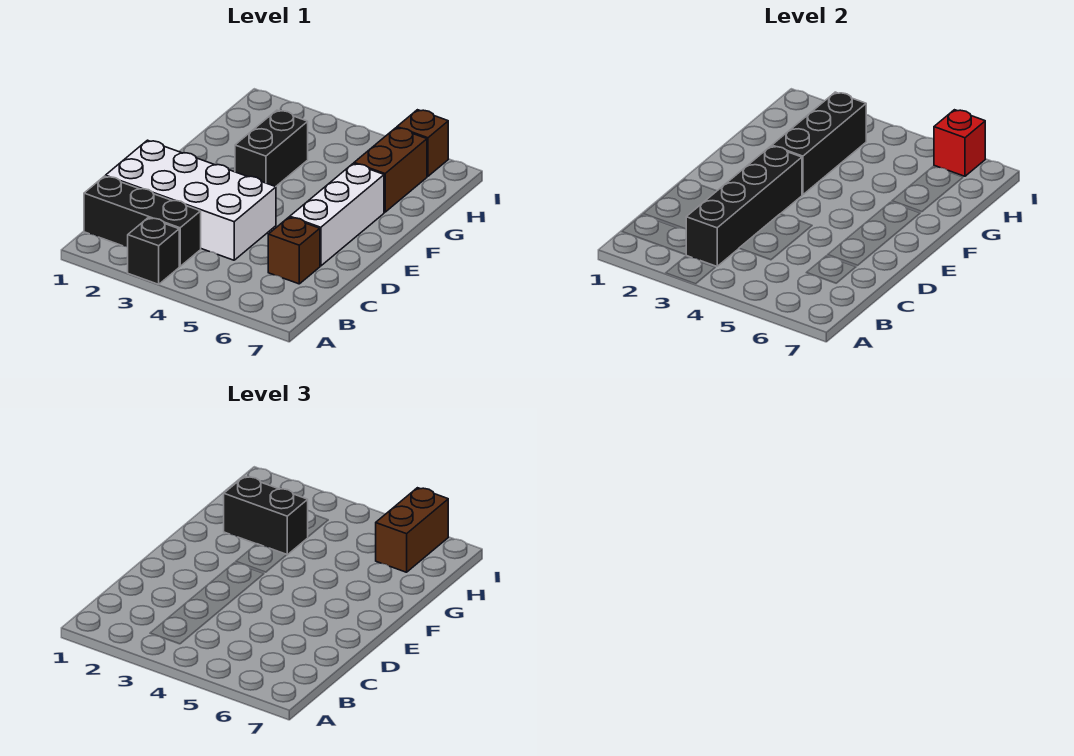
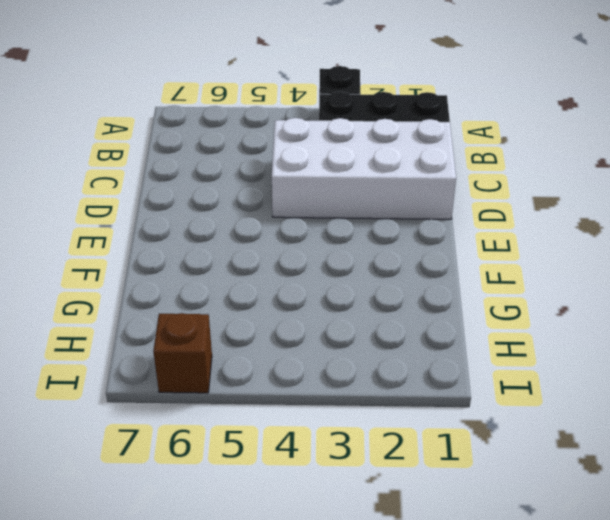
none -> brown 1x1 brick [268,217,320,284]
none -> white 1x3 brick [290,163,384,266]
none -> black 1x2 brick [235,110,308,187]

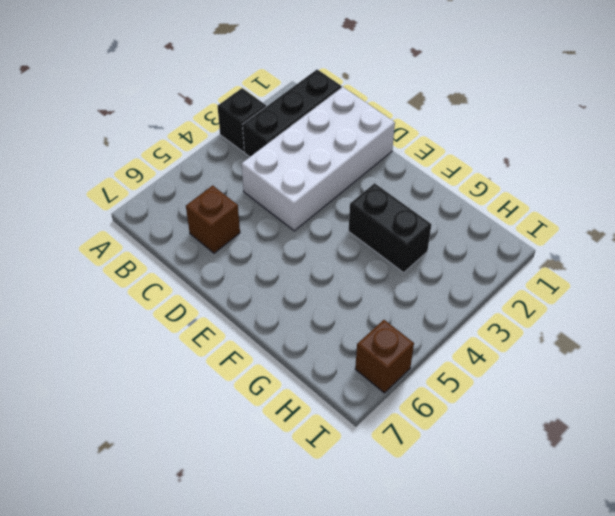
none -> white 1x3 brick [290,163,384,266]
none -> brown 1x2 brick [354,128,427,212]
none -> black 1x4 brick [686,146,802,266]

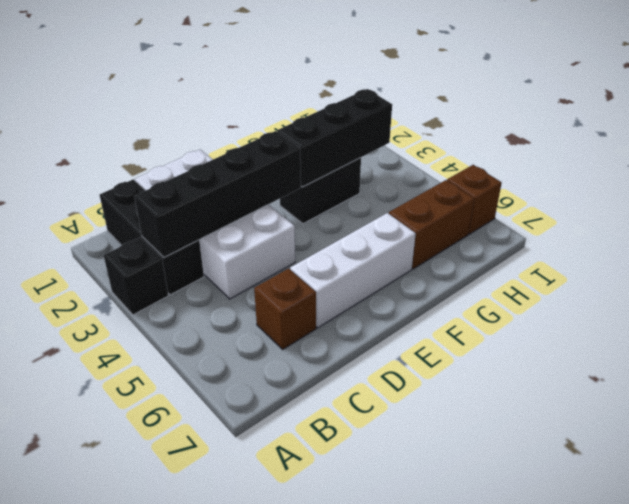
none -> red 1x1 brick [934,110,985,176]
none -> black 1x2 brick [224,476,308,555]
none -> brown 1x2 brick [376,488,448,572]

